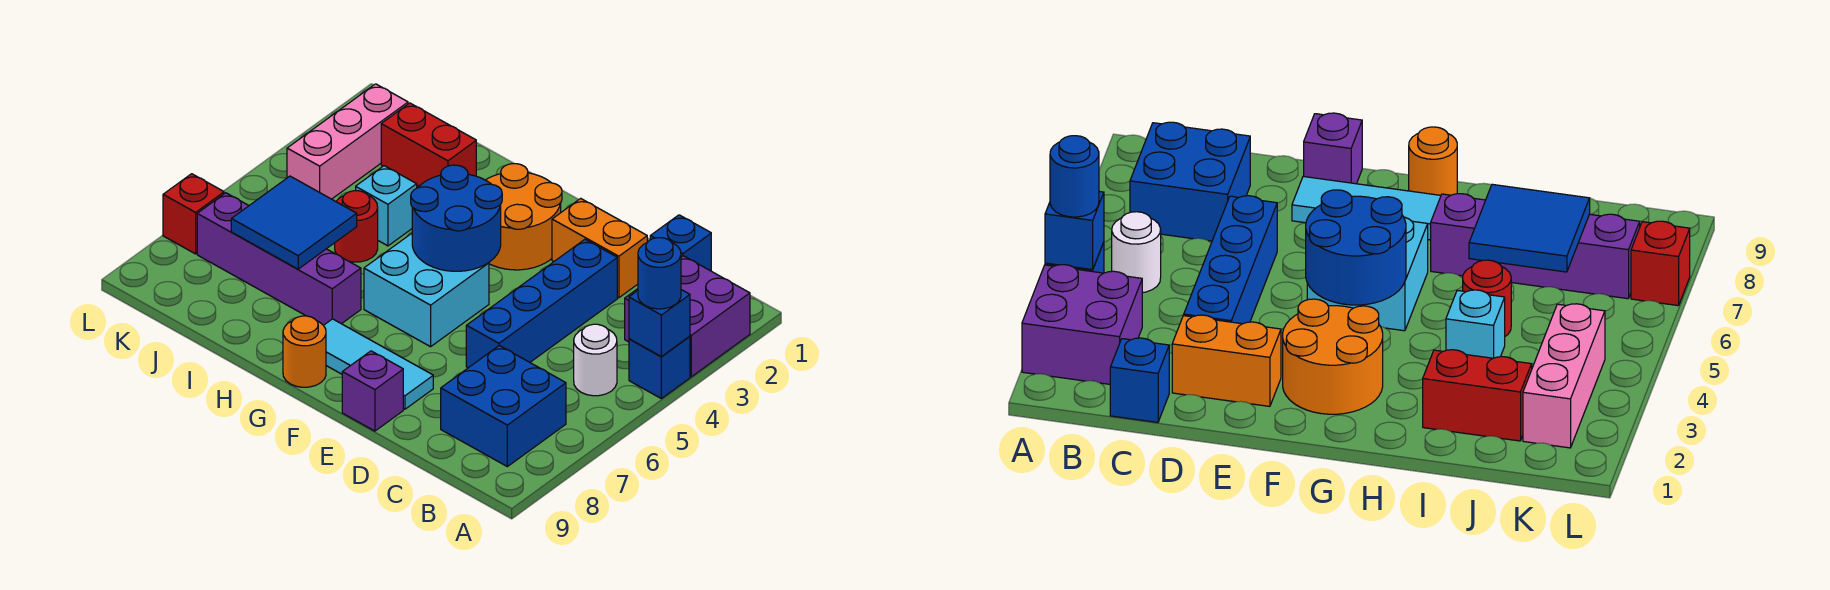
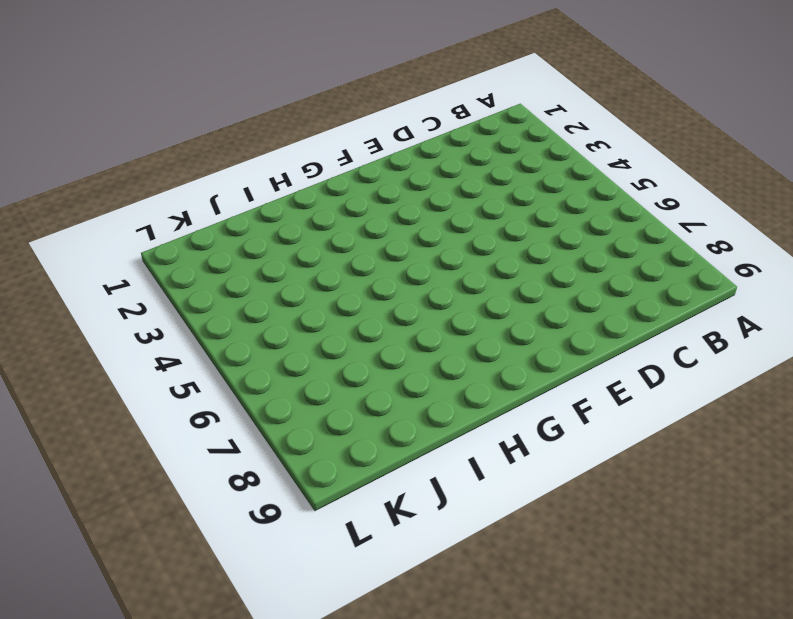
none -> purple 2x2 brick [625,256,750,377]
none -> blue 1x1 brick [629,336,690,399]
none -> white 1x1 round brick [574,324,617,396]

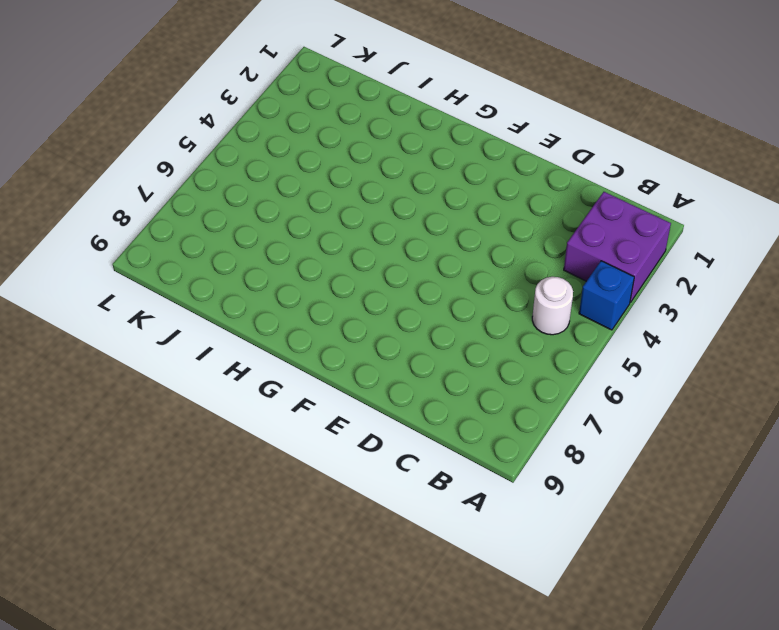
none -> blue 2x2 brick [441,346,566,467]
none -> blue 1x1 brick [650,215,711,271]
none -> orange 1x2 brick [552,198,647,298]

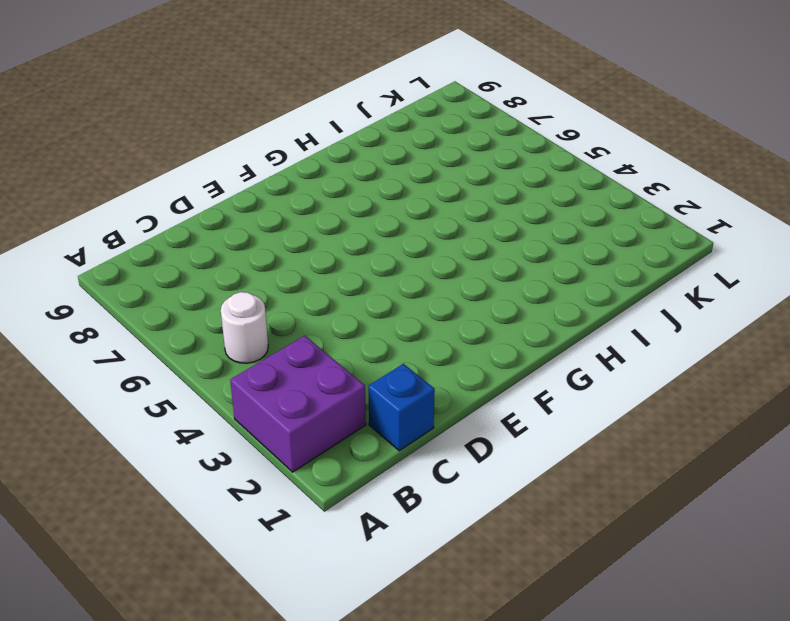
none -> blue 1x1 brick [629,336,690,399]
none -> blue 2x2 brick [441,346,566,467]
none -> orange 1x2 brick [552,198,647,298]

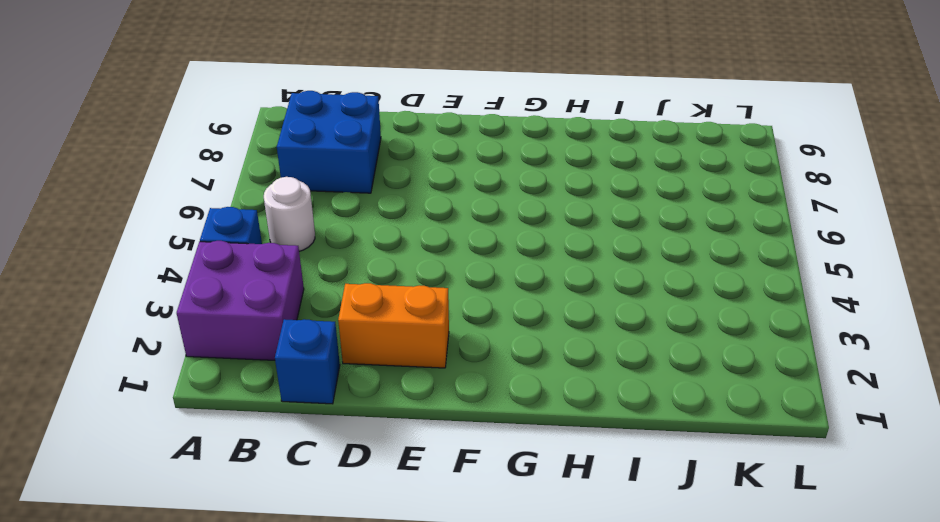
none -> blue 1x4 brick [466,239,617,368]
none -> cyan 1x3 tile [324,319,433,409]
none -> purple 1x1 brick [342,351,403,431]

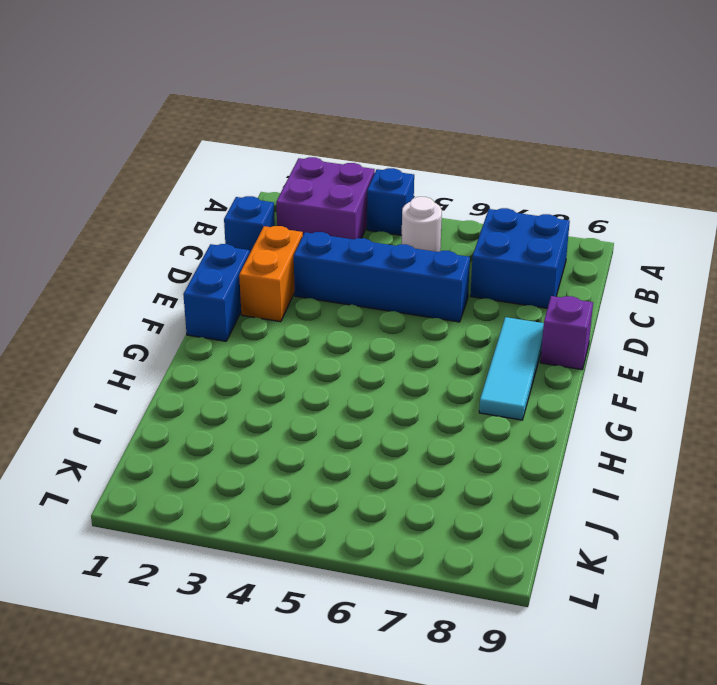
blue 1x2 brick [183,244,250,341] -> none
none -> orange 2x2 round brick [486,164,562,270]
none -> cyan 2x2 brick [364,233,489,347]
none -> orange 1x1 round brick [283,316,326,387]

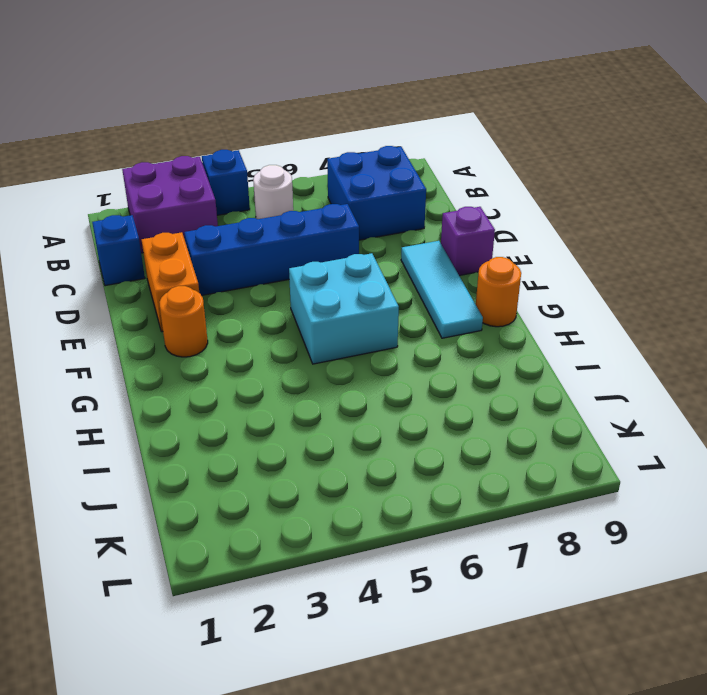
orange 1x1 round brick [159,286,208,357] -> orange 2x2 round brick [486,164,562,270]
none -> purple 1x4 brick [197,193,361,325]
none -> red 1x2 brick [381,103,476,186]
none -> cyan 1x1 brick [356,166,417,246]

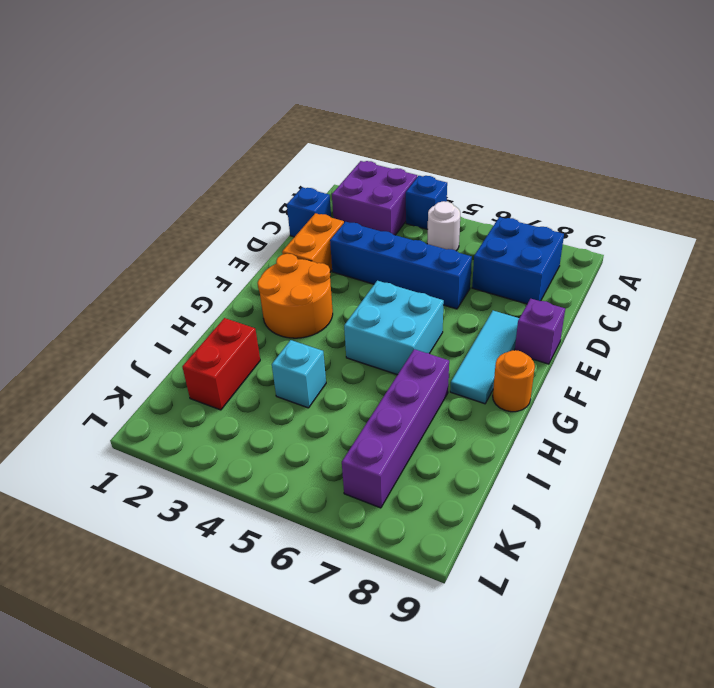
none -> red 1x1 round brick [335,191,378,262]
none -> pink 1x3 brick [287,84,408,199]
none -> red 1x1 brick [163,174,224,254]

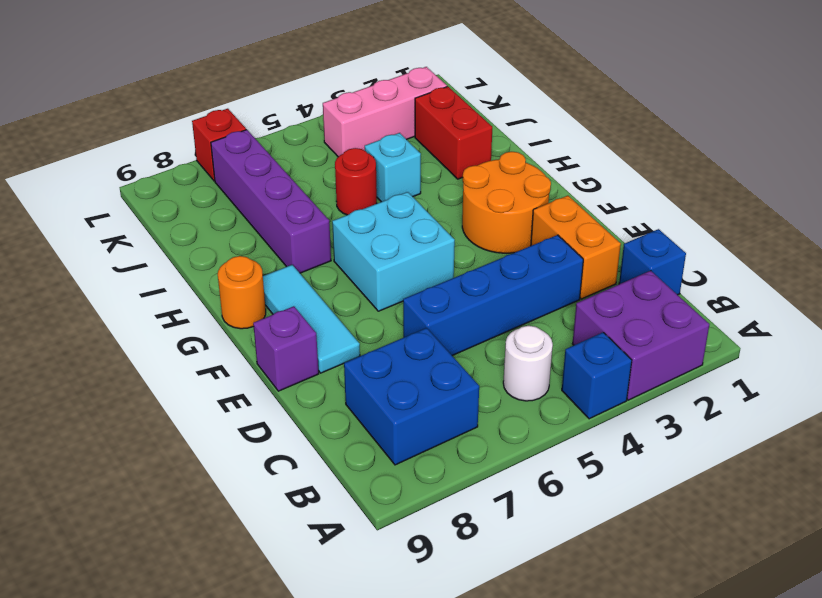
none -> blue 1x1 brick [629,290,690,356]
none -> blue 2x2 round brick [411,165,502,271]
none -> blue 2x2 tile [231,176,357,269]

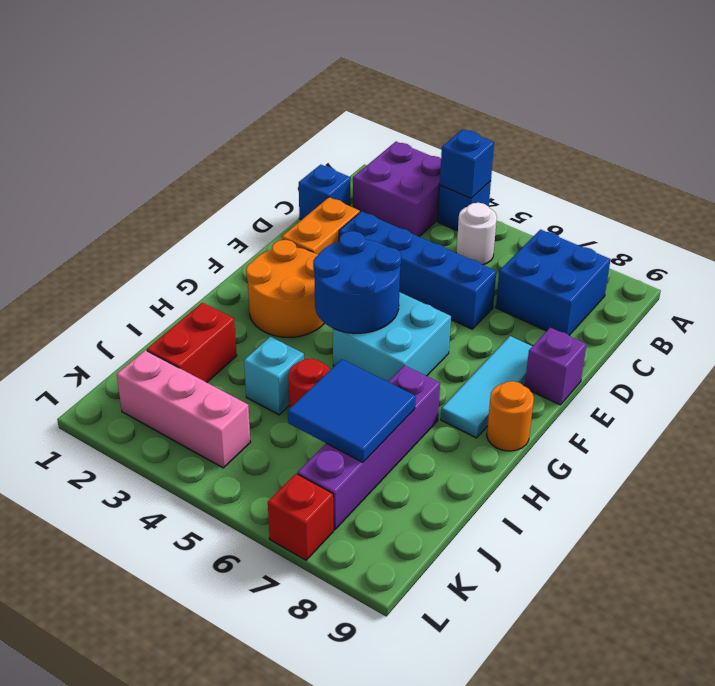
none -> blue 1x1 round brick [638,238,681,309]

